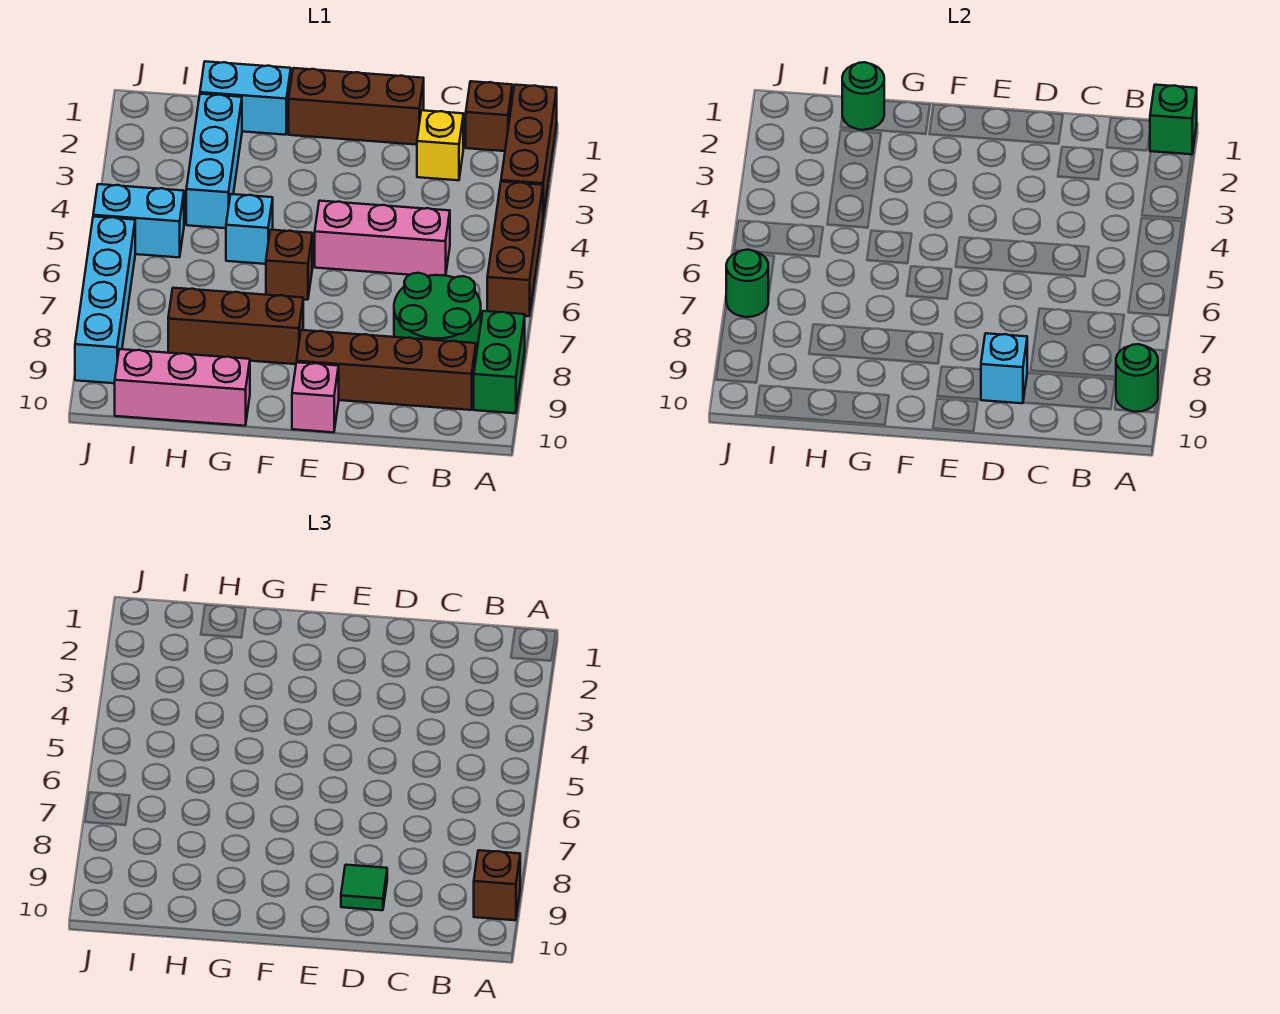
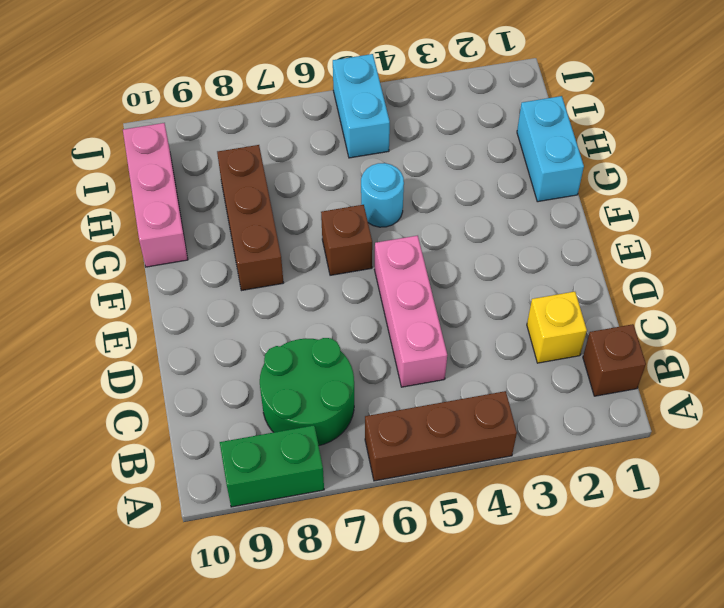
cyan 1x1 round brick [361,163,404,227] -> cyan 1x1 brick [226,194,273,264]
none -> brown 1x3 brick [501,85,557,217]
none -> brown 1x4 brick [297,330,476,410]
none -> brown 1x3 brick [289,68,424,145]

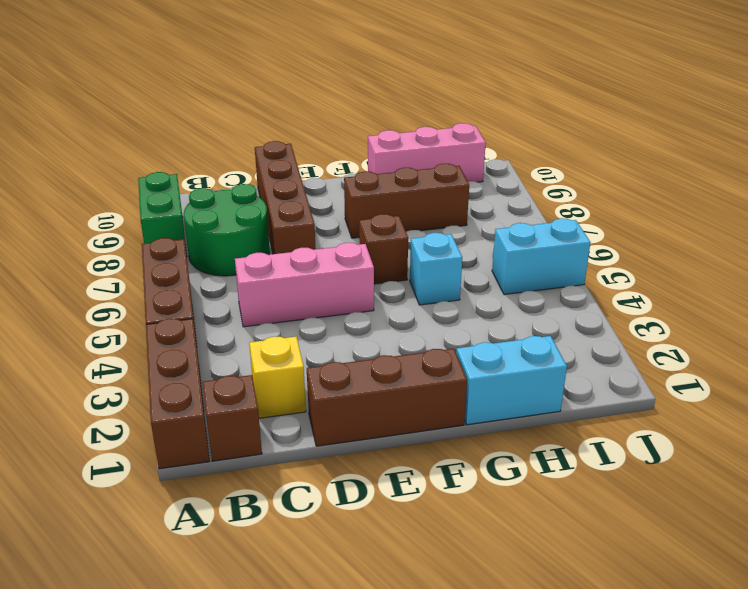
brown 1x4 brick [255,141,316,254] -> brown 1x4 brick turned to [297,330,476,410]
none -> pink 1x1 brick [292,362,339,432]
none -> cyan 1x3 brick [186,94,242,228]
none -> cyan 1x4 brick [75,216,135,383]

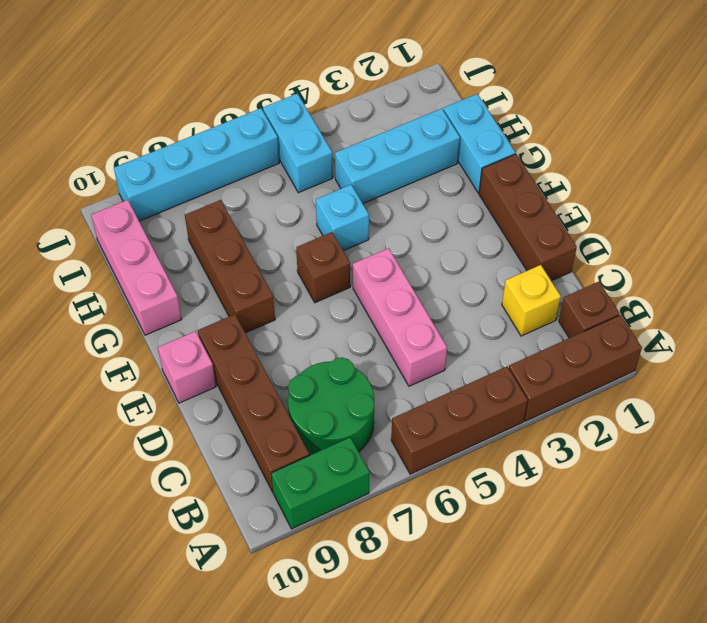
none -> green 1x1 brick [1150,85,1197,154]
none -> green 1x1 round brick [1116,344,1158,412]
none -> cyan 1x1 brick [981,333,1027,403]

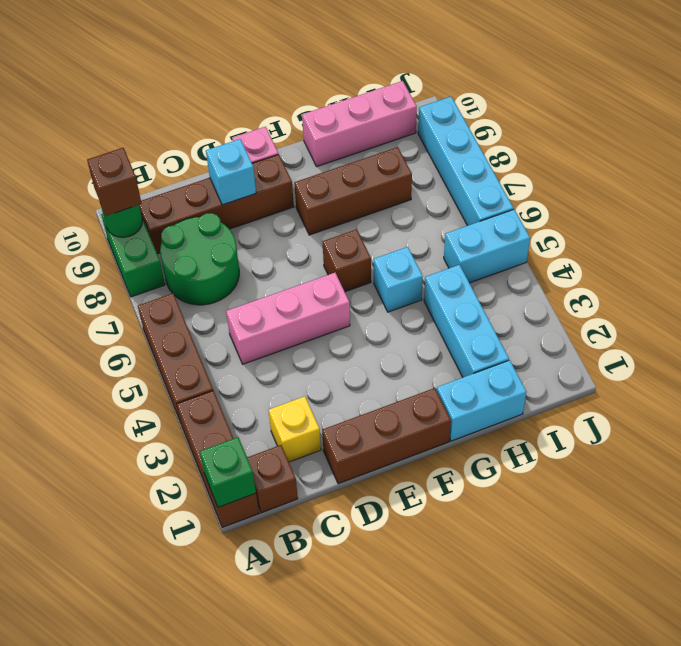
none -> green 1x1 round brick [842,62,884,130]
none -> green 1x1 round brick [726,250,768,317]
none -> green 1x1 tile [341,865,387,910]

